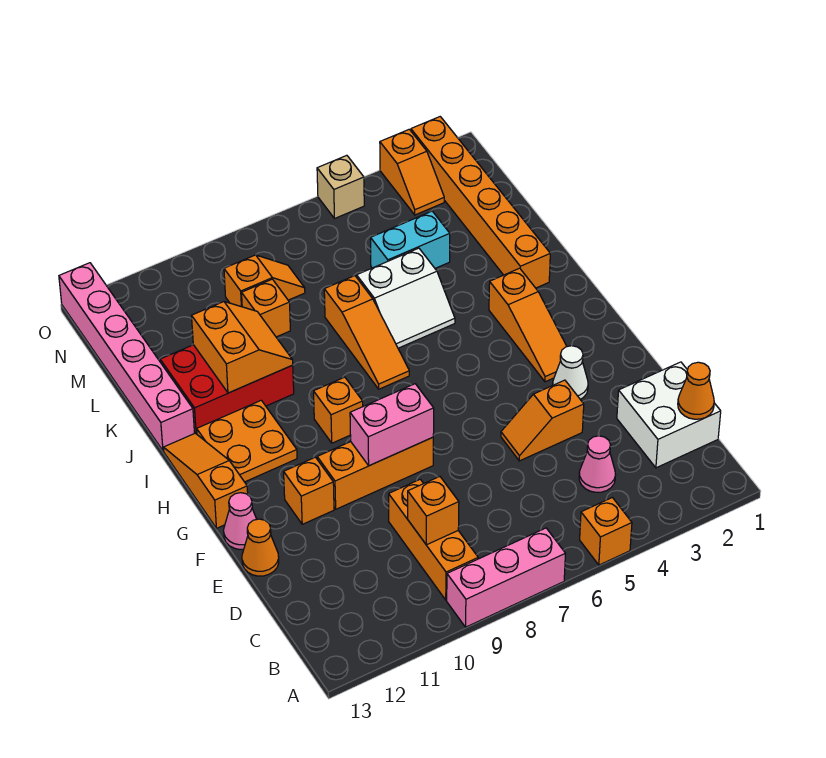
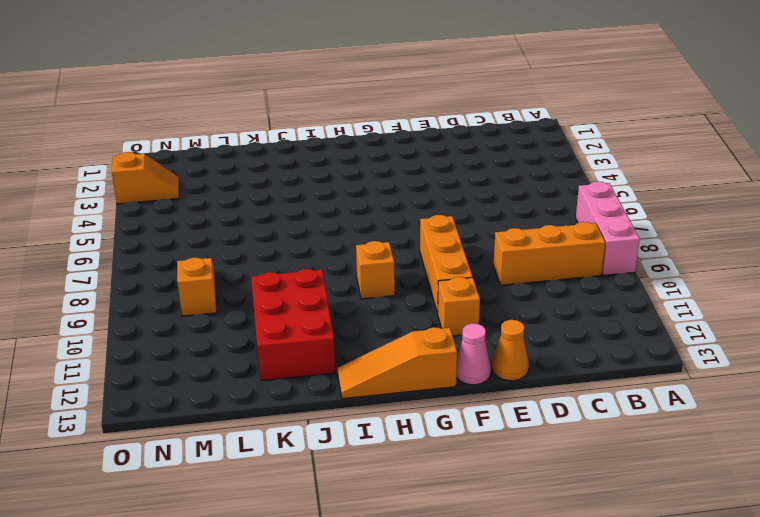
none -> orange 1x1 brick [580,498,632,565]
none -> white 2x2 brick [617,362,721,468]
none -> pink 1x1 cone [579,436,615,492]

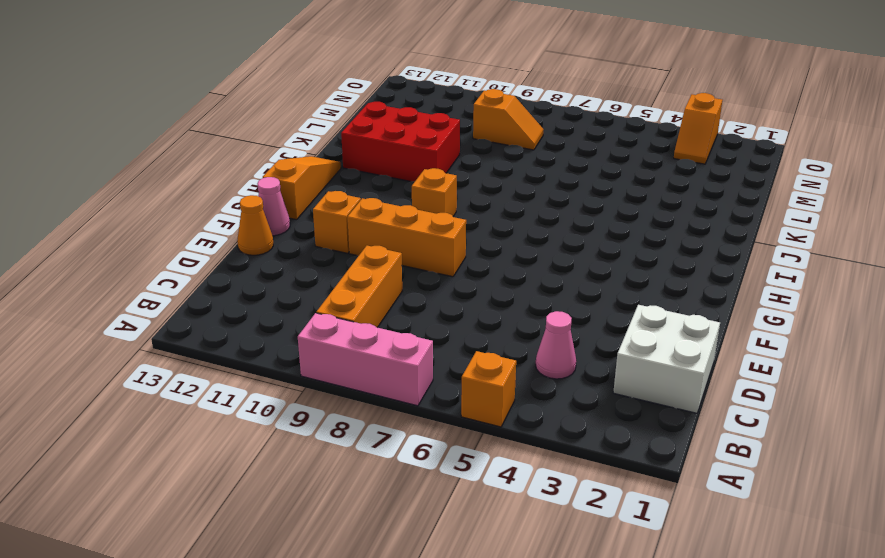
none -> orange 1x2 slope [501,380,584,461]
none -> white 1x1 cone [553,346,588,399]
none -> orange 1x3 slope [489,268,567,382]

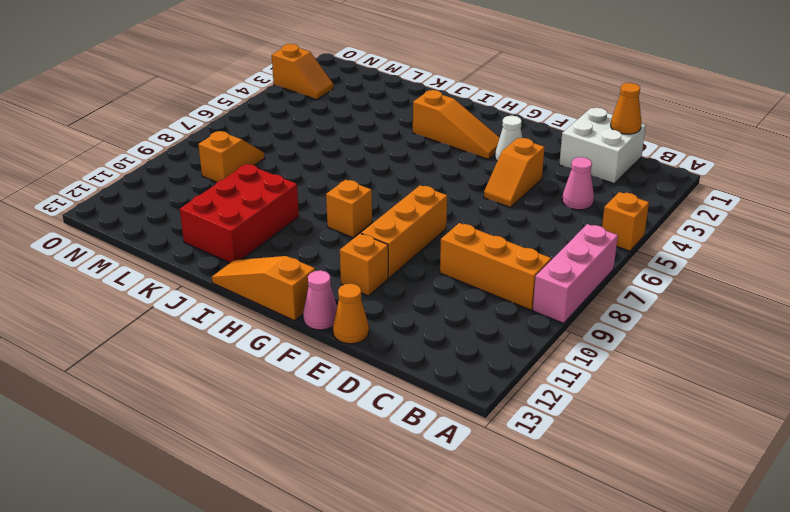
none -> orange 2x2 plate [197,400,297,482]
none -> orange 1x3 slope [324,276,409,389]
none -> orange 1x6 brick [411,117,550,288]

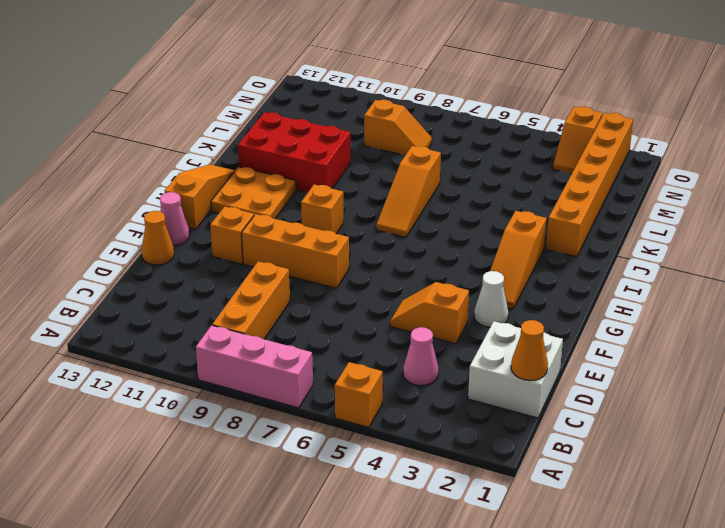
none -> white 2x2 slope [357,248,455,348]
none -> pink 1x6 brick [59,263,195,451]
none -> cyan 1x2 brick [371,211,450,268]

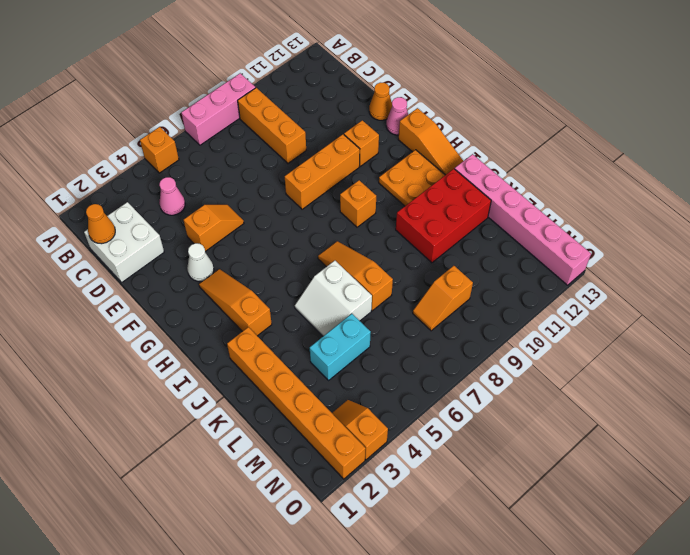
white 2x2 slope [295,261,372,336] -> white 2x2 slope turned to [357,248,455,348]
none -> orange 1x1 brick [242,279,290,337]
none -> tan 1x1 brick [317,155,364,218]
none -> orange 1x1 brick [408,477,459,545]

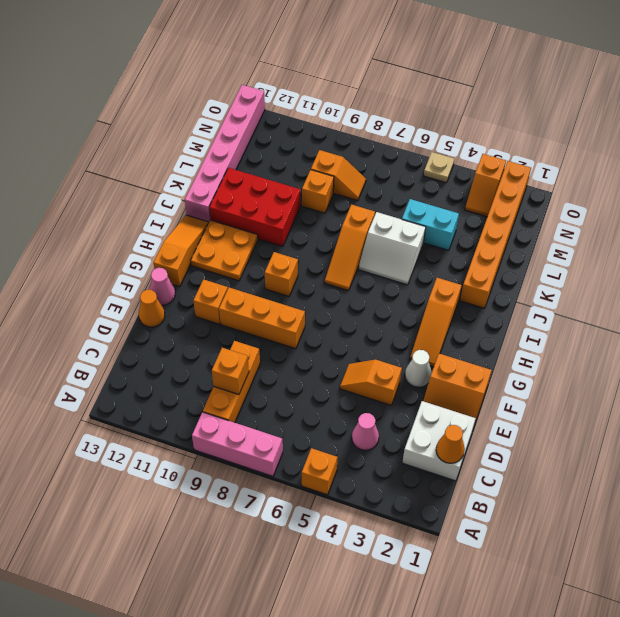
orange 2x2 slope [423,354,492,428] -> orange 2x2 slope turned to [192,302,293,393]
tan 1x1 plate [424,152,454,183] -> tan 1x1 brick [317,155,364,218]
none -> pink 1x2 brick [350,384,434,466]

